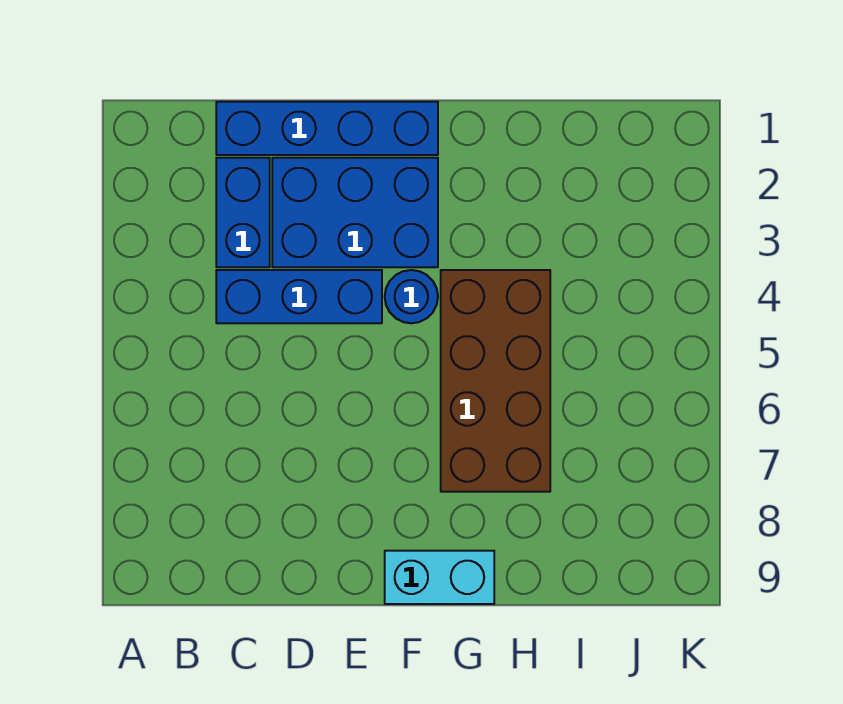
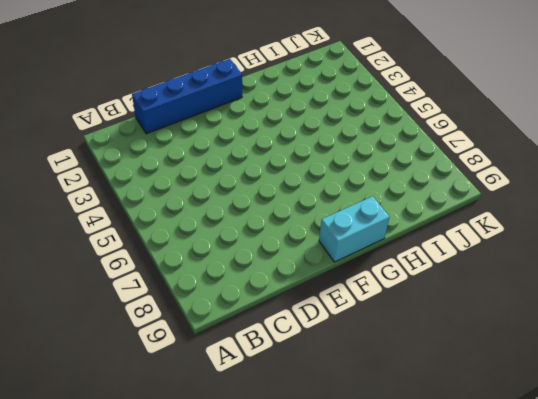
none -> blue 1x2 brick [216,158,270,267]
none -> blue 1x3 brick [216,270,382,323]

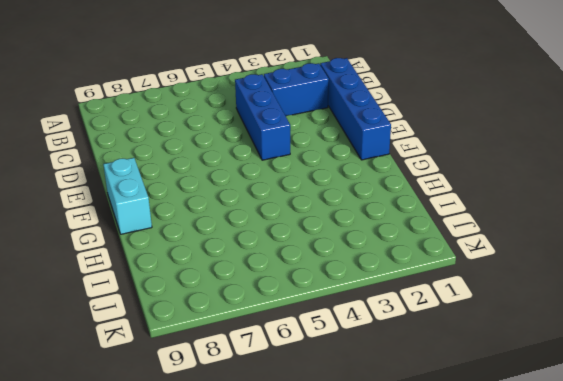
none -> blue 2x3 brick [272,158,438,267]
none -> blue 1x1 round brick [385,270,438,323]

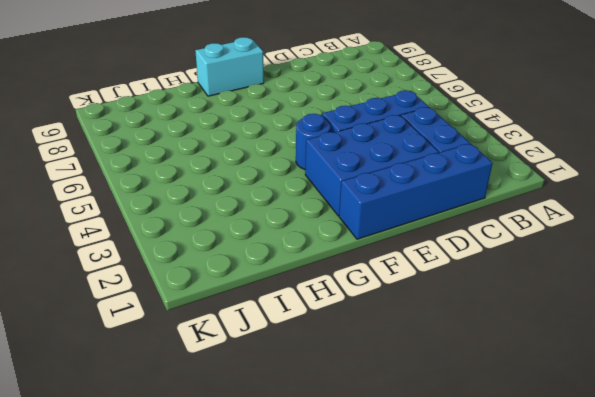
none -> brown 2x4 brick [441,270,550,492]

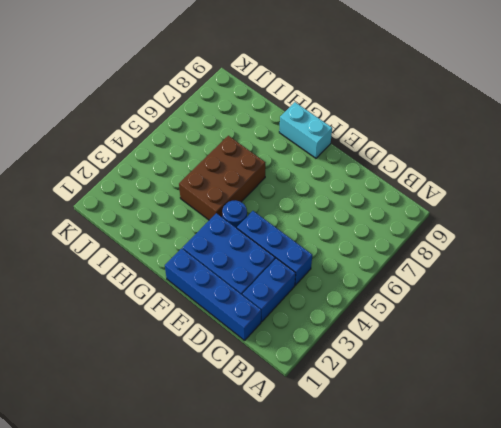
brown 2x3 brick [179,136,265,220] -> brown 2x4 brick [441,270,550,492]

